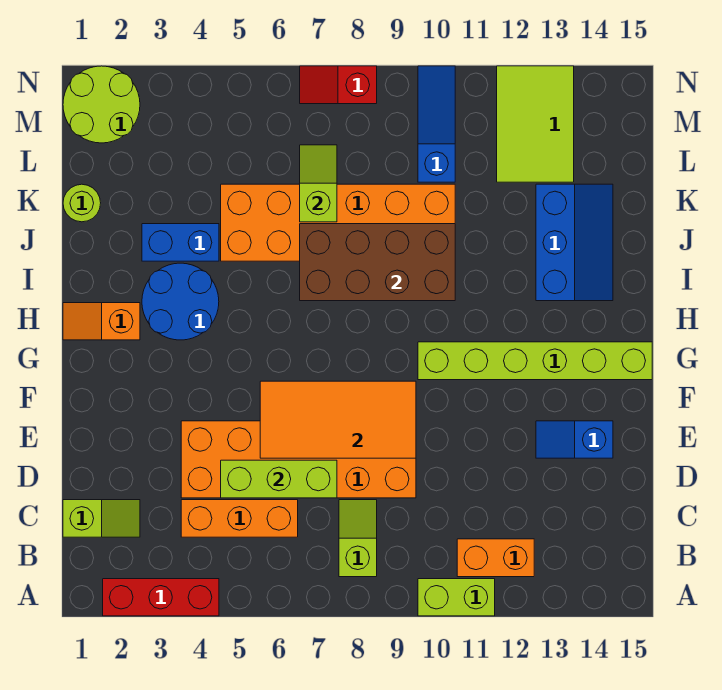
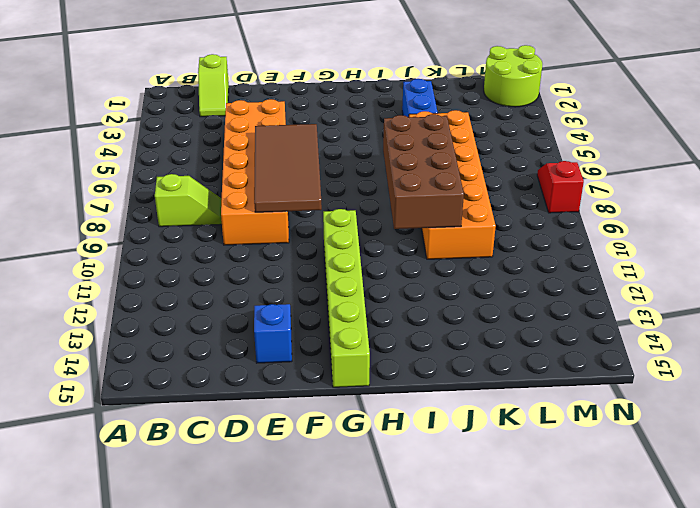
brown 2x4 tile [254,124,322,212] -> orange 2x4 tile [260,381,416,458]
none -> red 1x3 brick [103,579,219,616]
none -> lime 1x2 brick [418,579,495,616]
none -> orange 1x2 brick [457,539,534,577]

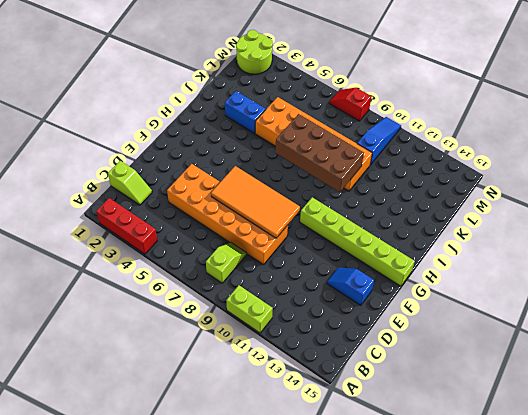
none -> orange 1x2 brick [457,539,534,577]
none -> orange 1x3 brick [181,500,298,537]
none -> orange 1x2 slope [63,303,140,340]

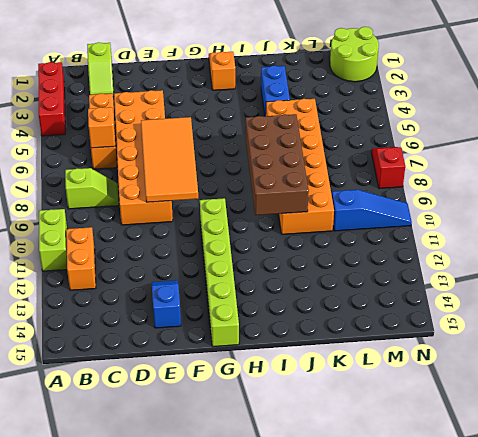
orange 1x1 brick [88,107,115,148] -> none
none -> blue 2x2 round brick [142,263,219,340]
none -> blue 2x3 slope [536,184,613,301]
none -> lime 1x1 round brick [63,184,101,222]

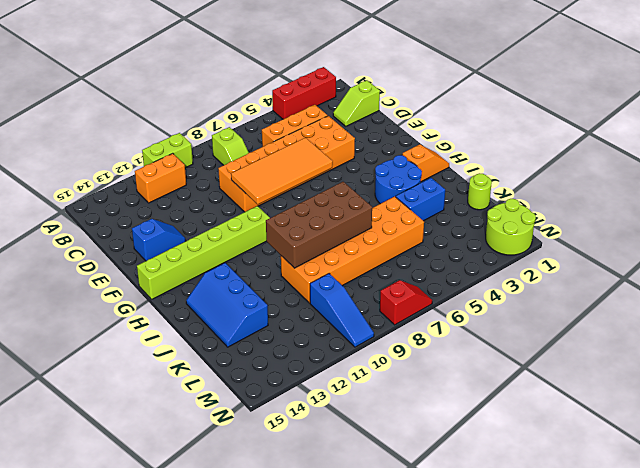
none -> lime 2x3 tile [497,66,574,182]
none -> lime 1x3 brick [221,460,337,498]
none -> lime 1x2 slope [300,145,337,222]

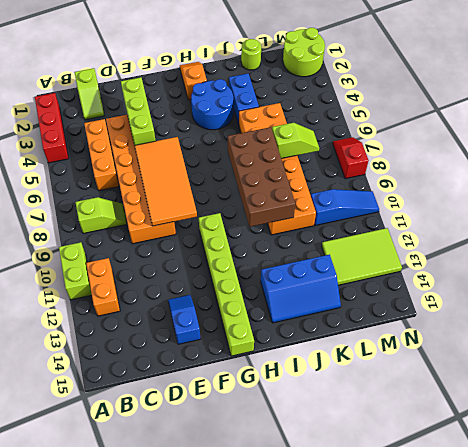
lime 1x3 brick [121,77,156,145] -> lime 1x3 brick moved to [221,460,337,498]

